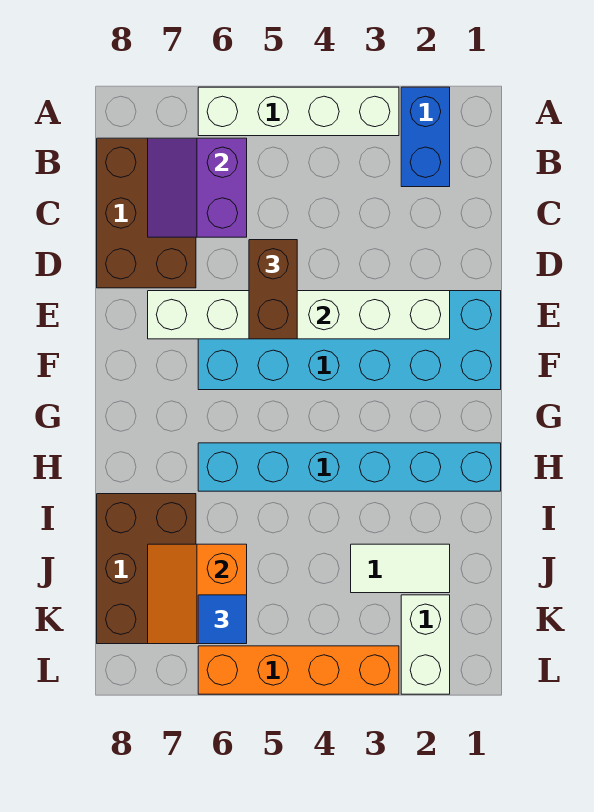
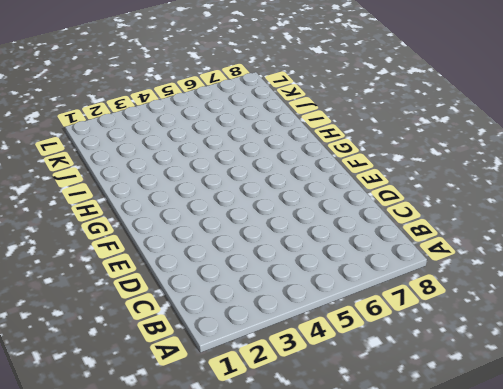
none -> blue 1x2 brick [401,87,450,187]
none -> white 1x4 brick [198,87,399,136]
none -> brown 2x3 brick [97,138,196,288]

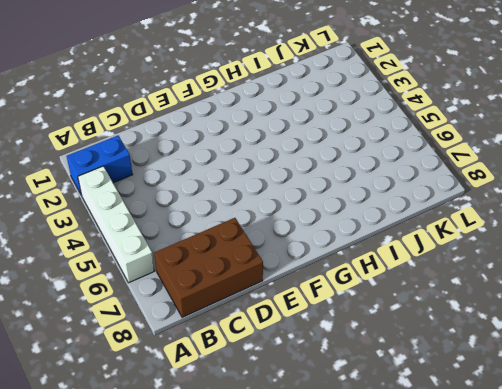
none -> cyan 2x6 brick [198,291,501,390]
none -> cyan 1x6 brick [198,443,501,491]
none -> brown 2x3 brick [97,494,196,644]

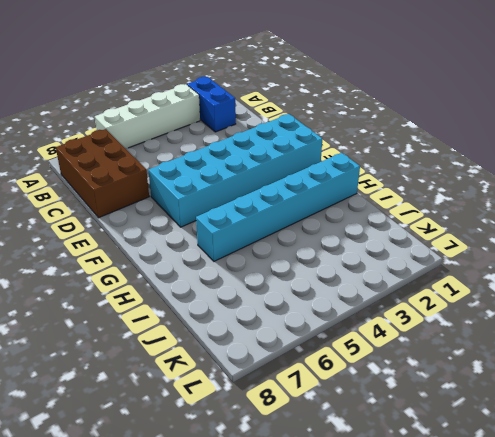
none -> brown 2x3 brick [97,494,196,644]
none -> white 1x2 tile [351,544,450,593]
none -> white 1x2 brick [401,595,450,694]

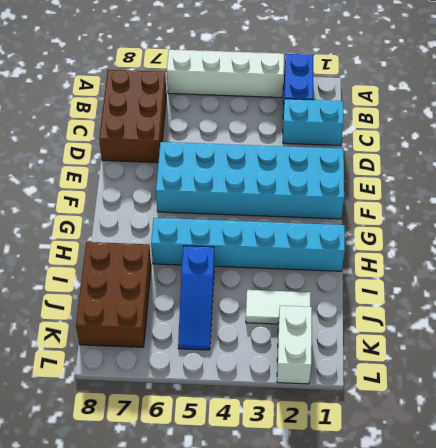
cyan 1x2 brick [283,99,343,145] -> none
blue 1x3 slope [178,246,214,350] -> none
none -> orange 1x4 brick [198,646,399,694]
none -> purple 2x2 slope [148,138,247,237]
none -> white 1x6 brick [148,291,450,339]

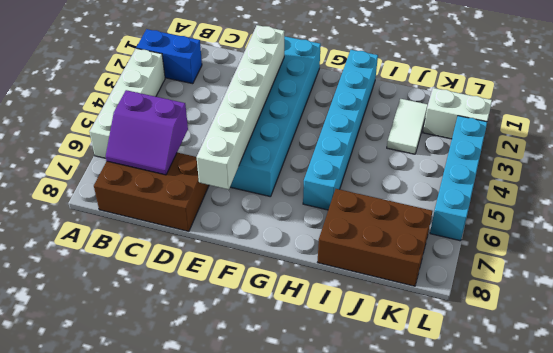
cyan 1x4 brick [430,116,487,241] -> orange 1x4 brick [198,646,399,694]
none -> orange 2x2 slope [148,544,247,644]
none -> brown 1x2 brick [249,240,297,339]
none -> blue 1x1 tile [198,595,247,644]

